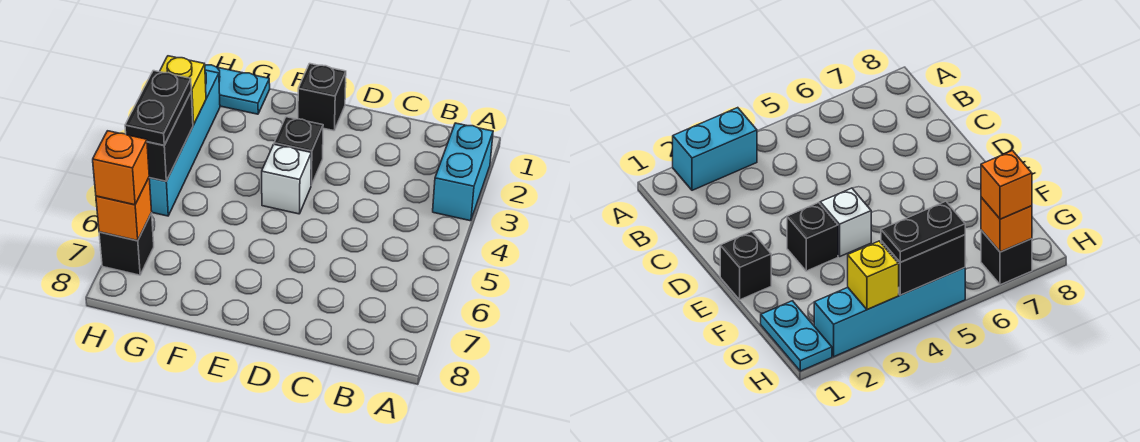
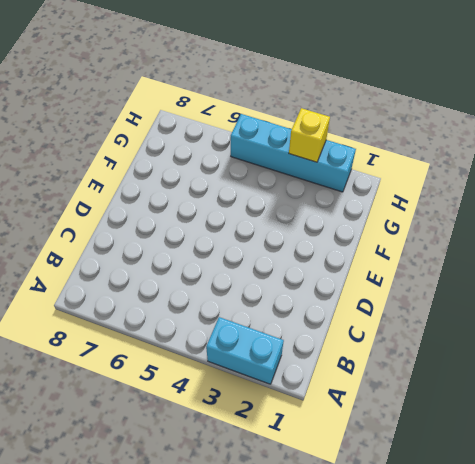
none -> black 1x1 brick [298,64,346,131]
none -> black 1x1 brick [274,117,323,185]
none -> white 1x1 brick [262,144,311,214]

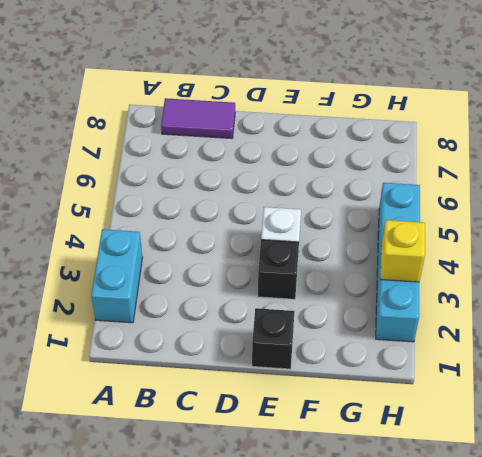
purple 1x2 tile [161,98,235,139] -> none
none -> cyan 1x2 plate [205,65,270,114]
none -> black 1x1 brick [99,213,154,275]
none -> black 1x2 brick [147,92,193,181]

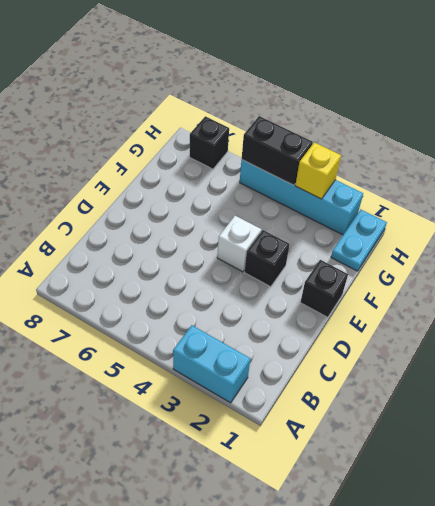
none -> orange 1x1 brick [96,178,152,241]
none -> black 1x2 plate [125,71,191,145]
none -> orange 1x1 brick [93,131,149,205]

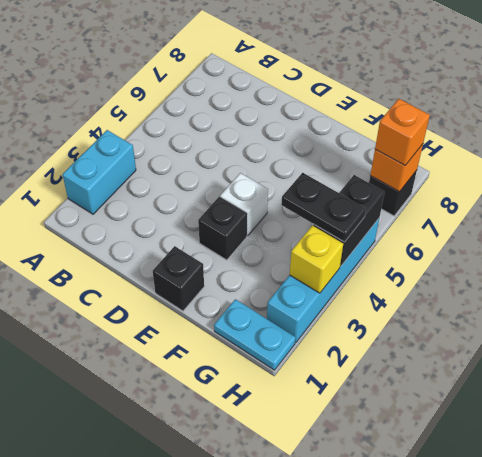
black 1x2 plate [281,173,366,242] -> black 1x2 plate turned to [125,71,191,145]

